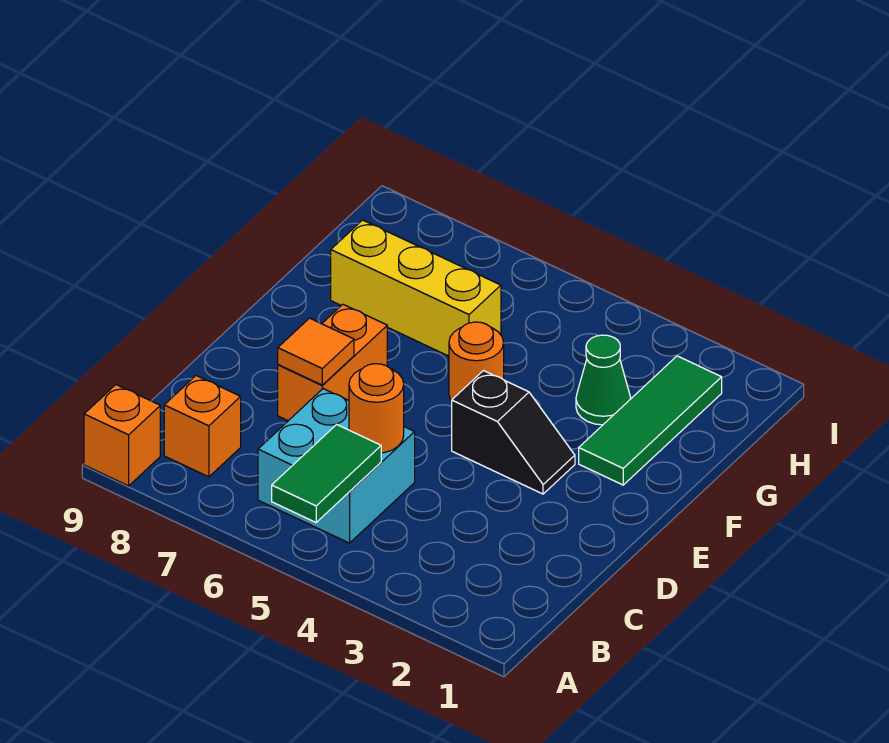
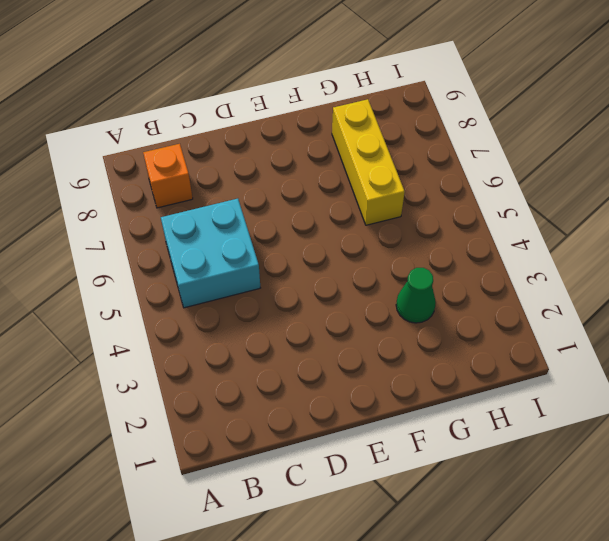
none -> orange 1x1 brick [84,385,160,486]
none -> orange 1x2 brick [278,304,387,421]
none -> black 1x2 slope [452,371,575,494]

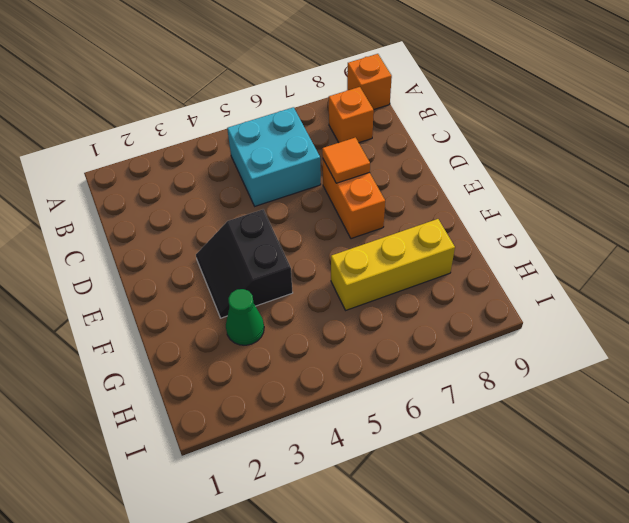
black 2x2 slope [196,210,293,318] -> black 1x2 slope [452,371,575,494]
none -> green 1x3 tile [579,356,722,485]
none -> orange 1x1 round brick [449,322,504,401]
none -> green 1x2 tile [272,424,381,522]

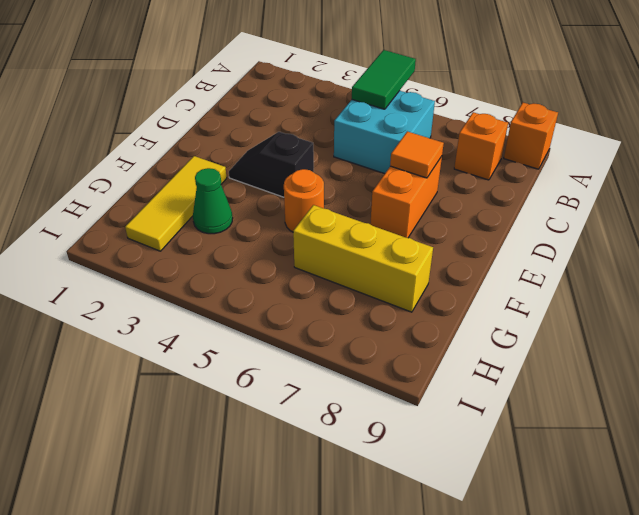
yellow 1x3 tile [125,156,227,251] -> green 1x3 tile [579,356,722,485]
none -> orange 1x1 round brick [349,364,404,453]

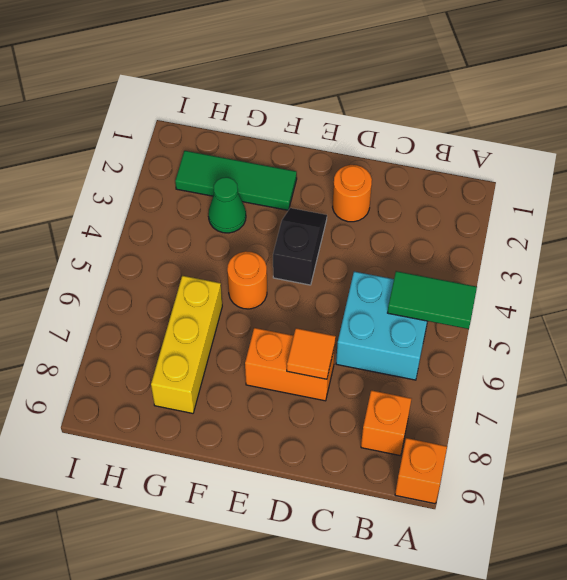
orange 1x1 round brick [333,165,372,222] -> orange 1x1 round brick moved to [349,364,404,453]

